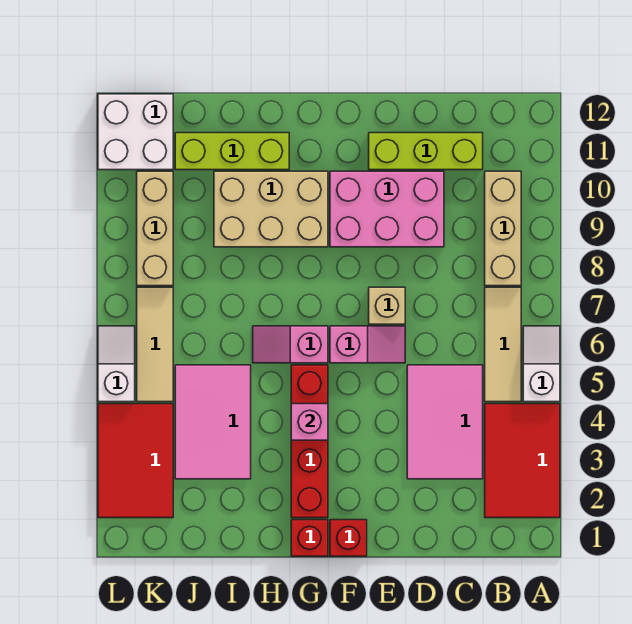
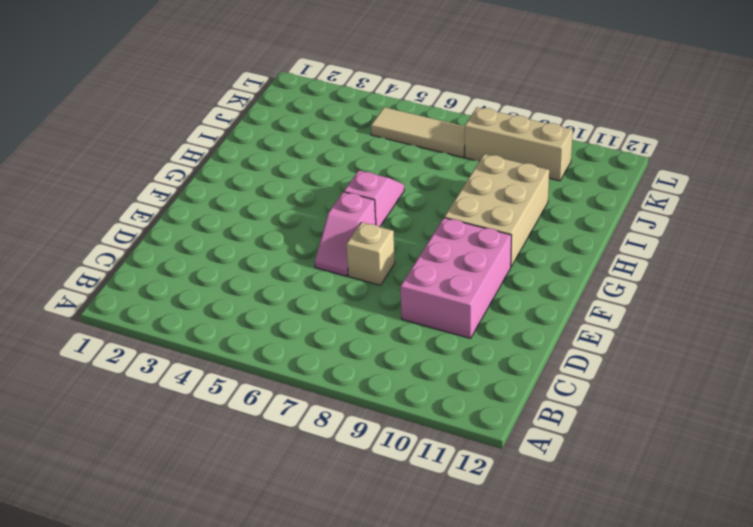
none -> red 2x3 tile [485,404,560,518]
none -> white 1x2 slope [523,326,560,402]
none -> tan 1x3 tile [485,287,521,402]

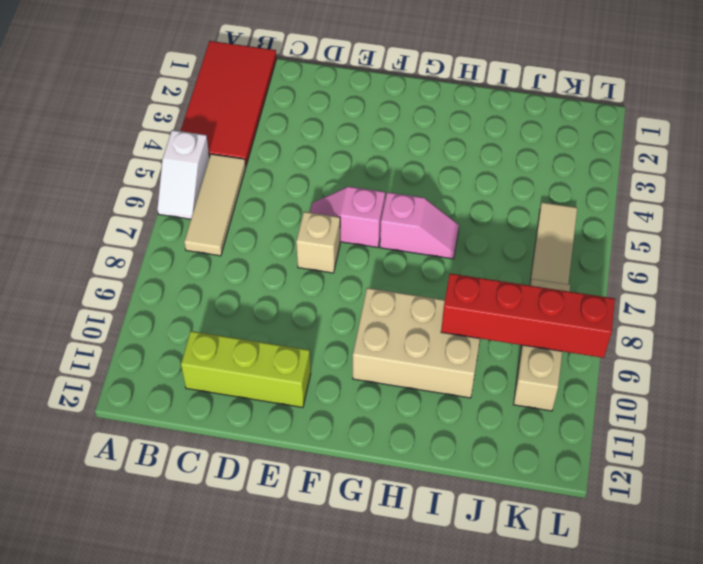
red 2x4 tile [181,41,276,165] -> red 2x3 tile [485,404,560,518]
red 1x4 brick [441,274,615,358] -> red 1x4 brick turned to [291,365,328,518]
none -> tan 1x3 brick [485,171,521,286]
none -> pink 2x3 tile [407,365,483,479]
none -> pink 2x3 brick [330,171,444,247]

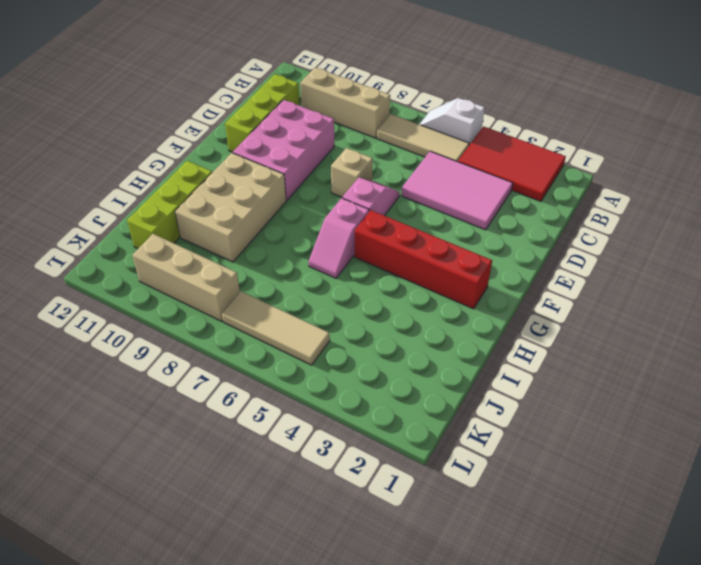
none -> red 1x1 brick [330,520,367,556]
none -> red 1x1 brick [291,520,328,556]
none -> pink 2x3 tile [175,365,251,479]

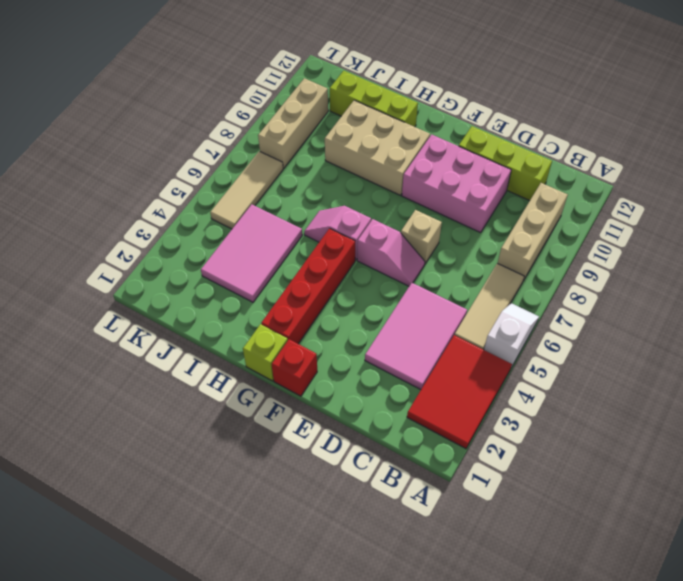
lime 1x1 brick [243,324,288,381] -> red 1x1 brick [291,520,328,556]
none -> red 2x3 tile [98,404,173,518]
none -> white 2x2 brick [98,94,173,170]
none -> white 1x2 slope [98,326,135,402]

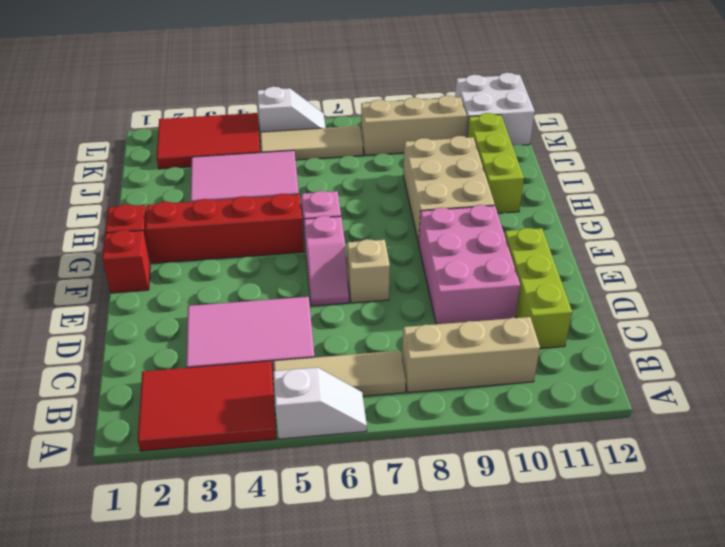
none -> pink 1x1 brick [291,404,328,440]

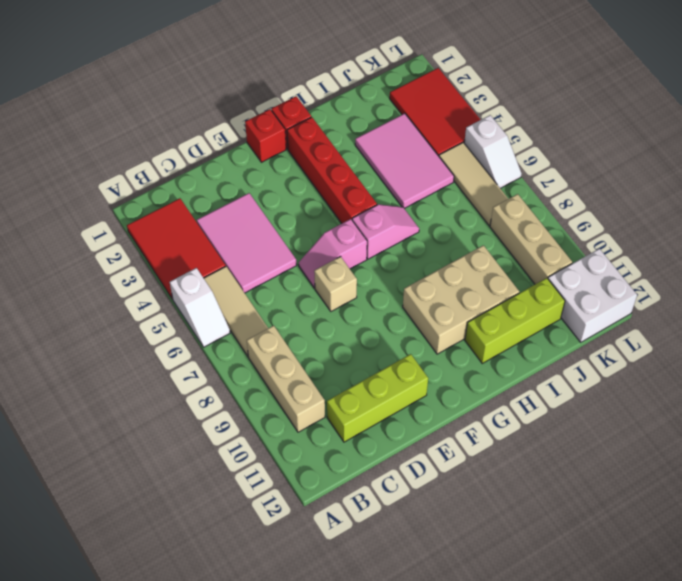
none -> pink 2x3 brick [330,171,444,247]
none -> pink 1x1 brick [291,404,328,440]

